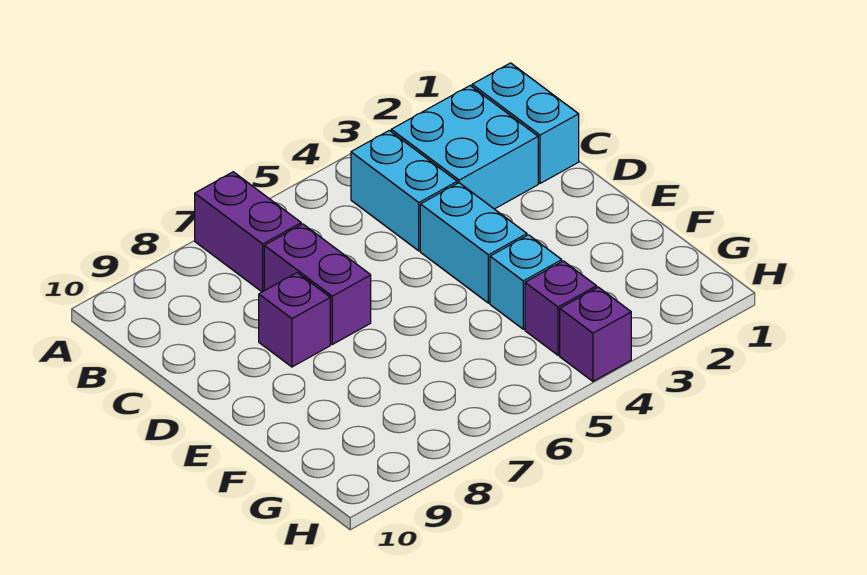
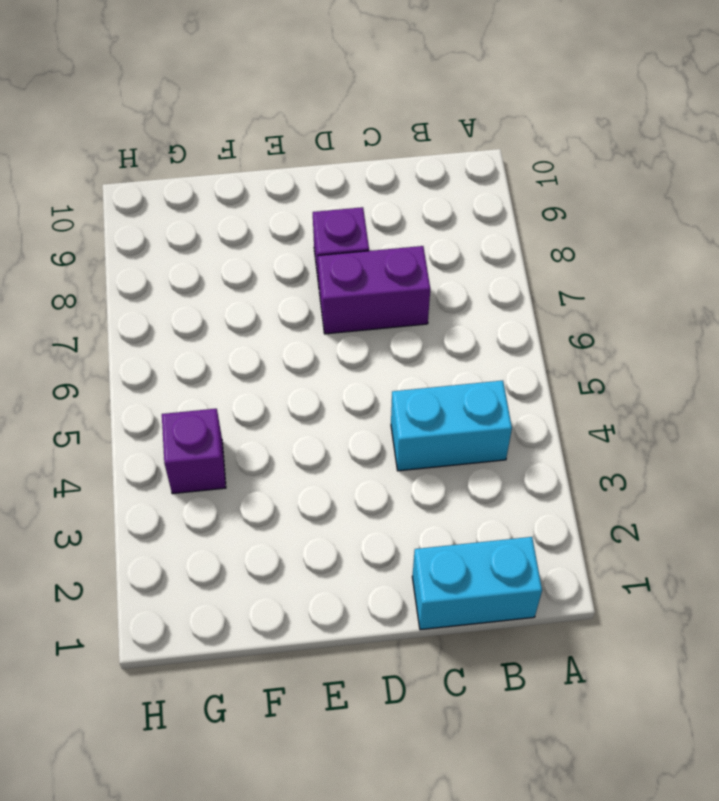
none -> purple 1x2 brick [195,172,301,292]
none -> cyan 2x2 brick [391,86,538,209]

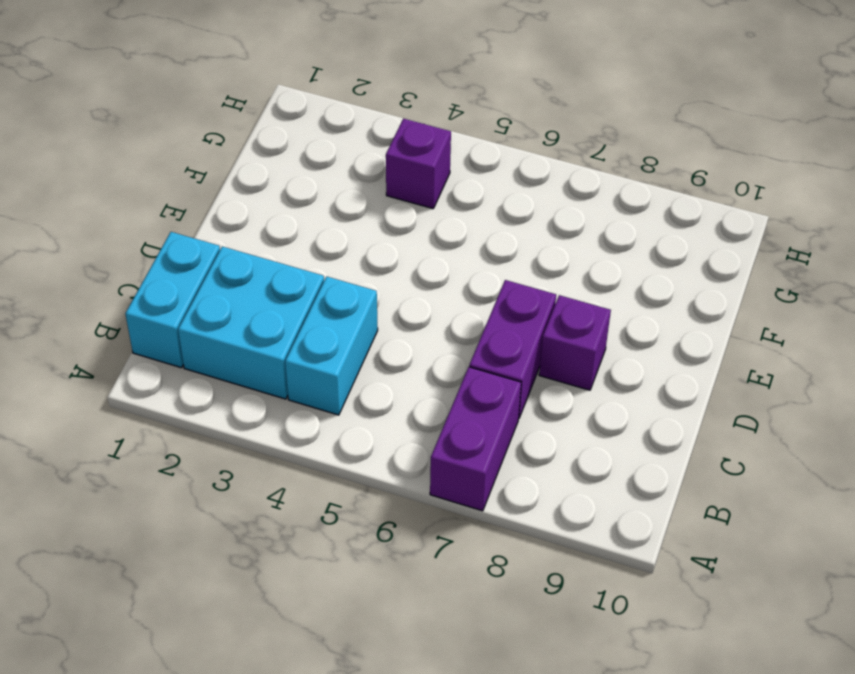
none -> cyan 1x2 brick [420,183,527,303]
none -> cyan 1x1 brick [490,235,562,329]

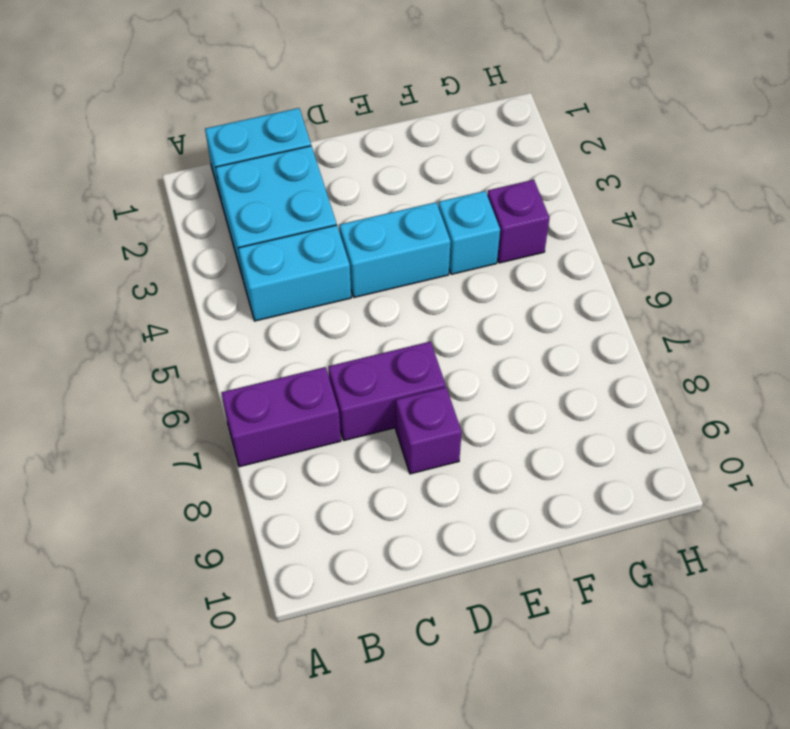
none -> purple 1x1 brick [560,287,631,381]

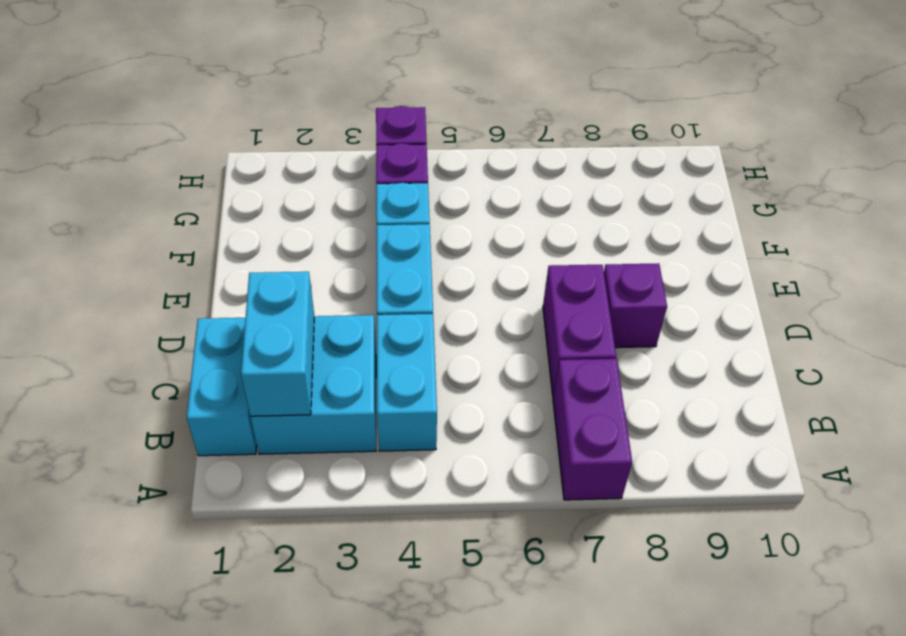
cyan 1x2 brick [241,272,314,416] -> none

